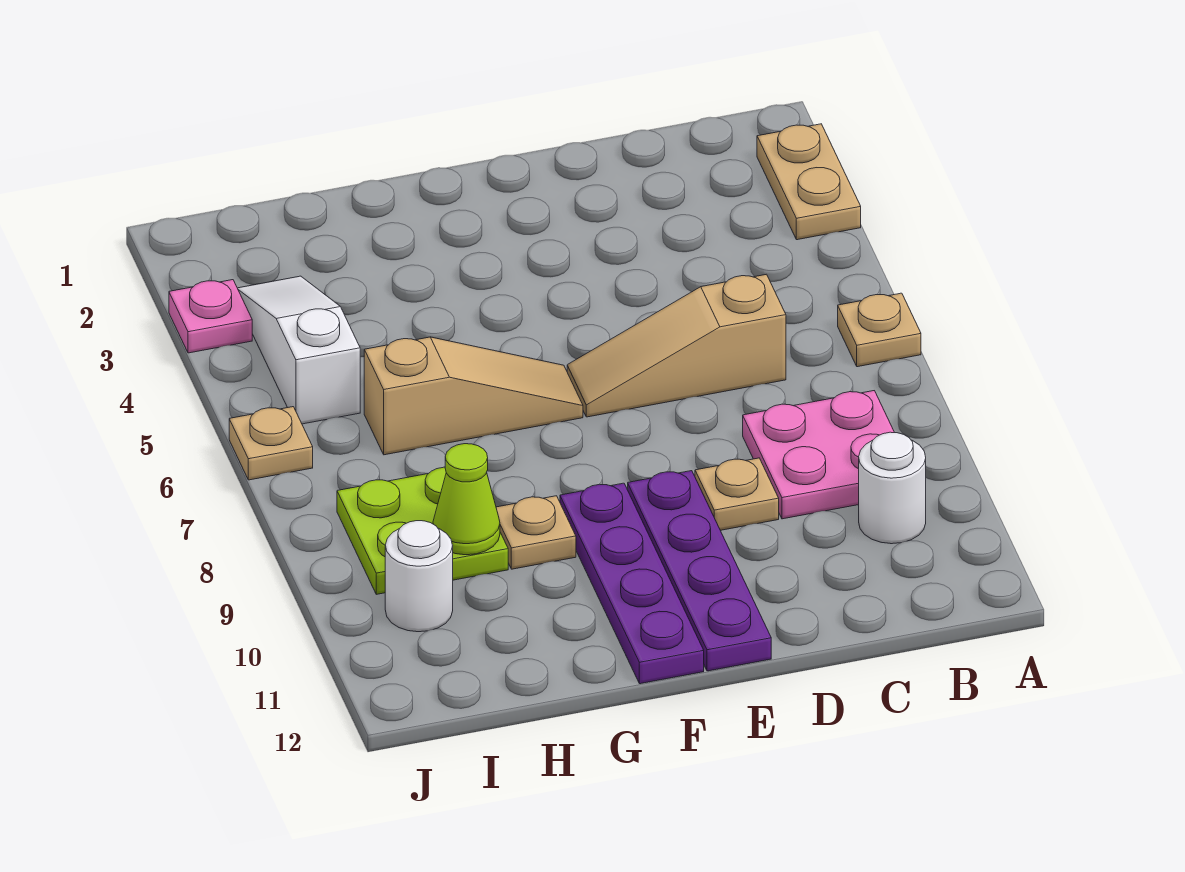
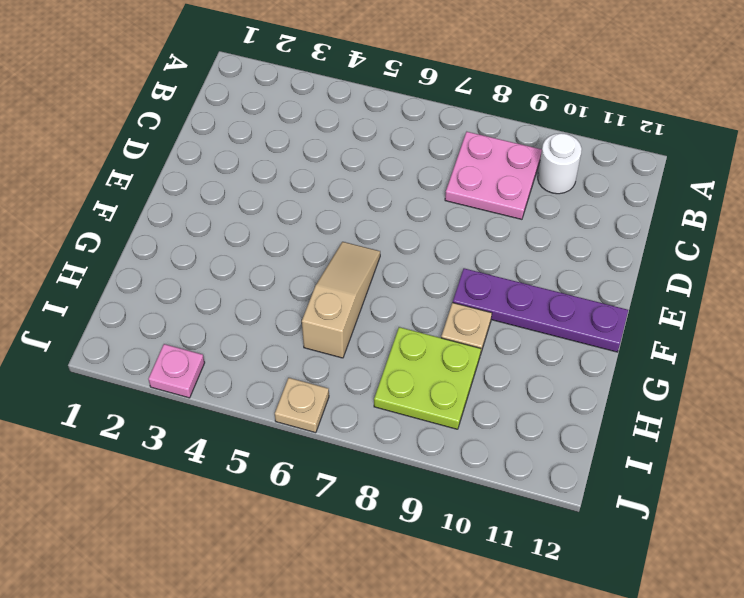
none -> tan 1x2 plate [757,124,861,240]
none -> tan 1x1 plate [838,293,921,367]
none -> tan 1x3 slope [567,274,786,417]

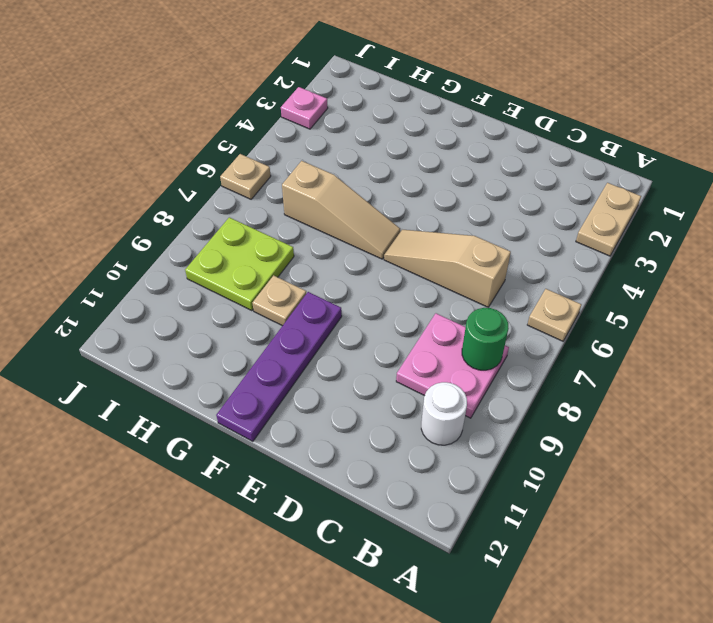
green 1x1 round brick [462,308,509,370] -> none
none -> tan 1x1 plate [695,458,779,530]
none -> purple 1x4 plate [628,471,771,671]
none -> white 1x3 slope [238,276,360,424]

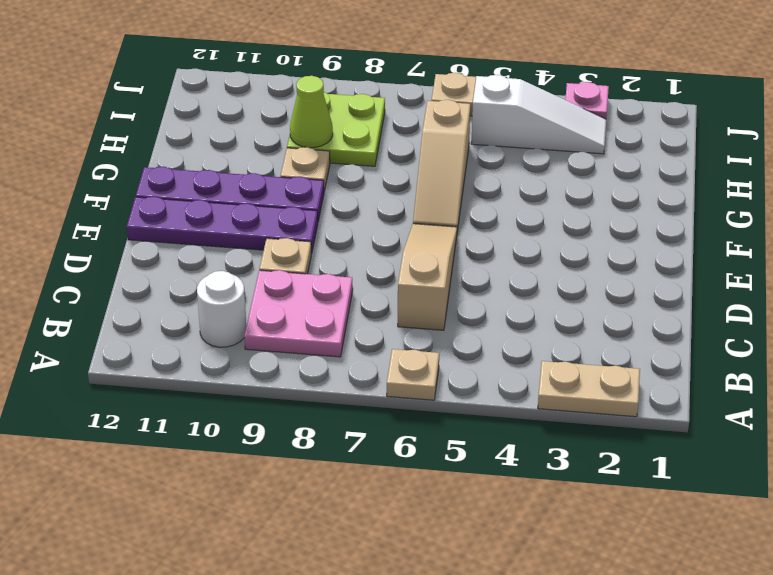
none -> white 1x1 round brick [385,521,453,632]

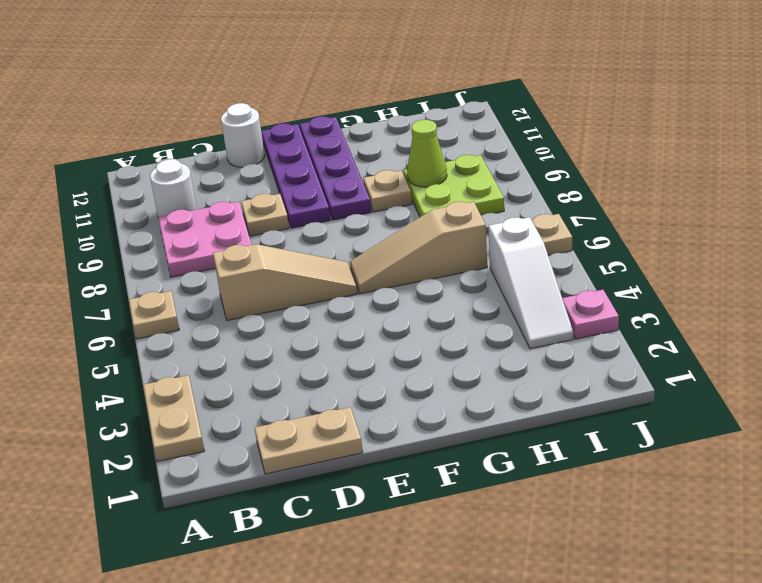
tan 1x2 plate [255,407,363,474] -> none
white 1x1 round brick [221,103,265,167] -> white 1x1 round brick moved to [385,521,453,632]

